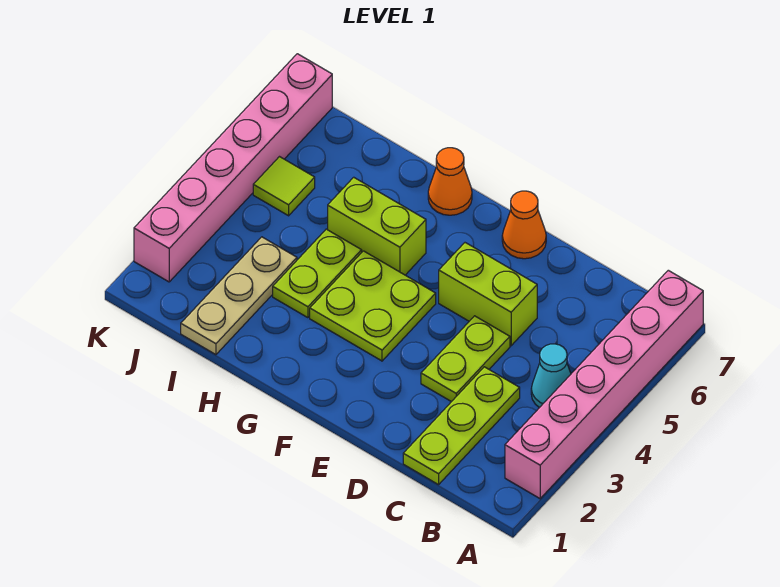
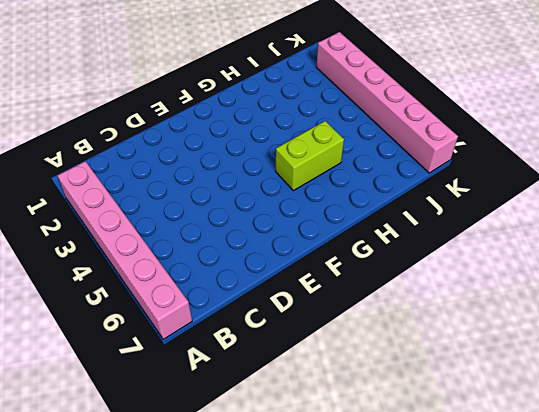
none -> cyan 1x1 cone [531,344,571,408]
none -> lime 1x3 plate [403,367,520,485]
none -> lime 1x2 plate [421,316,510,402]

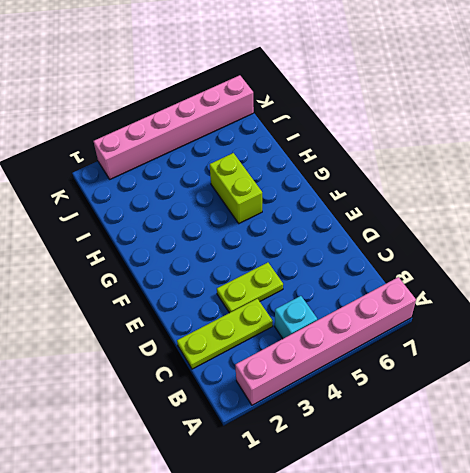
cyan 1x1 brick [275,296,317,339] -> cyan 1x1 cone [531,344,571,408]
none -> lime 1x2 brick [439,243,537,346]
none -> orange 1x1 cone [502,191,546,259]
none -> lime 2x2 plate [310,251,436,361]

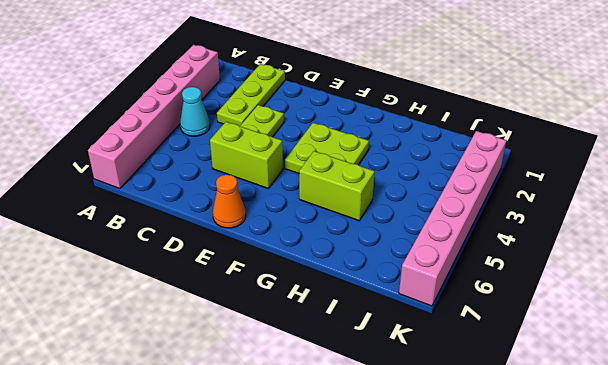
none -> orange 1x1 cone [428,148,472,215]
none -> lime 1x2 plate [273,229,362,318]
none -> tan 1x3 plate [181,237,297,355]

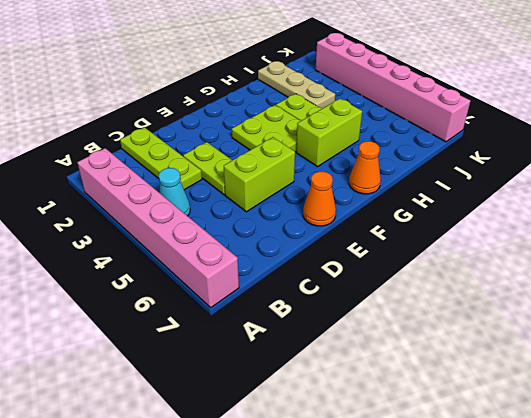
none -> lime 1x1 tile [253,157,315,216]

